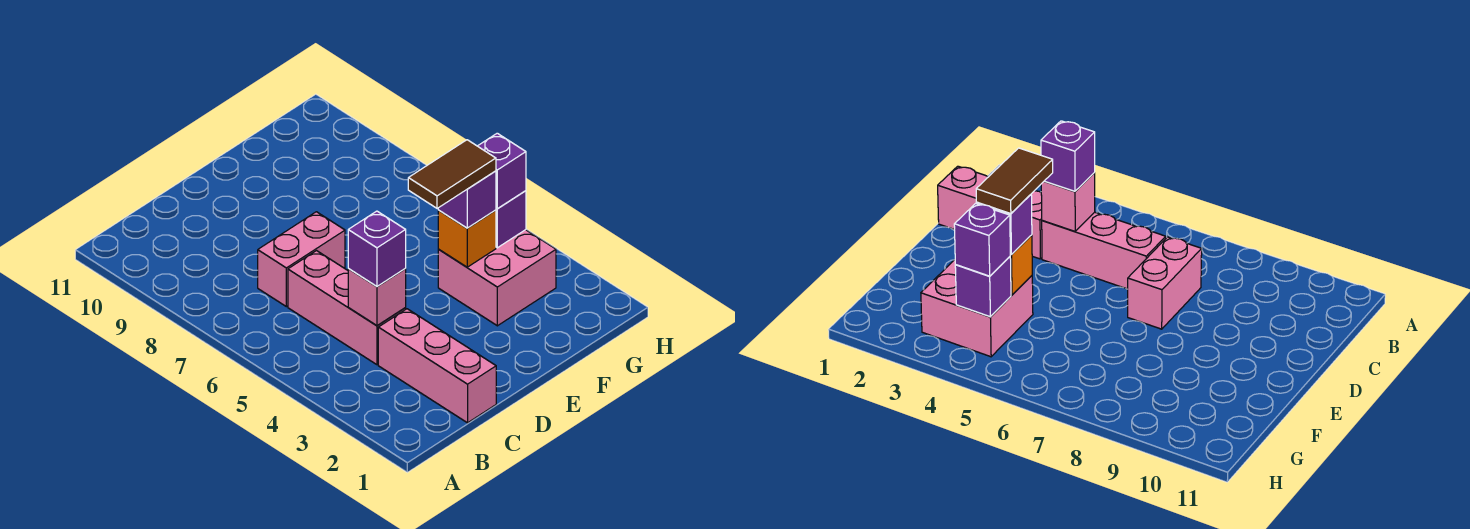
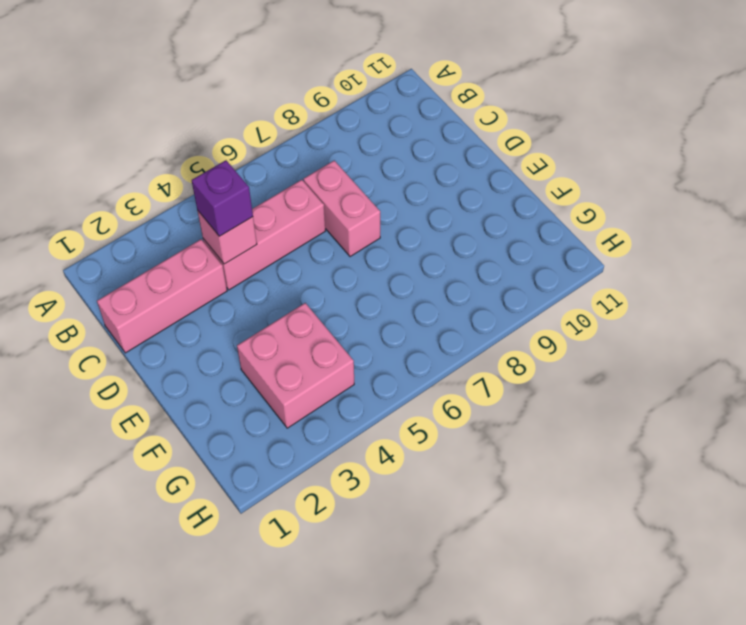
none -> orange 1x1 brick [438,210,496,267]
none -> purple 1x1 brick [496,191,526,248]

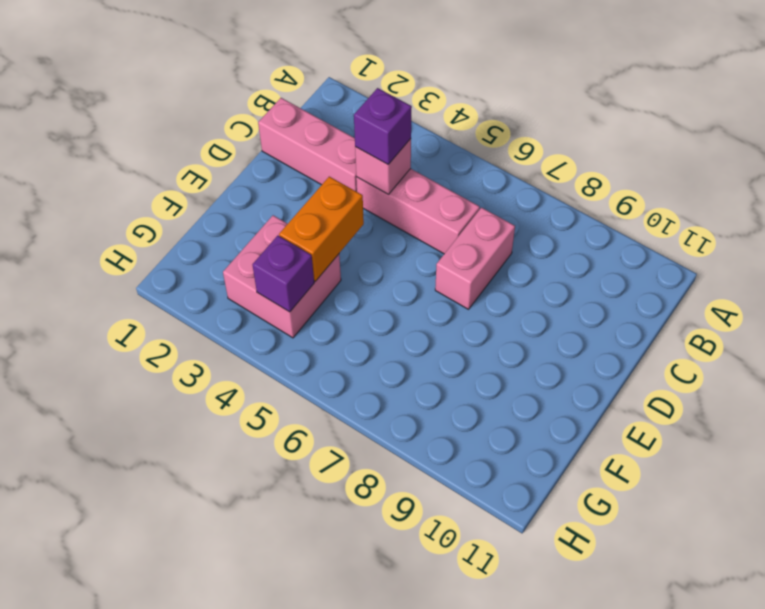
orange 1x2 brick [279,177,364,281] -> orange 1x1 brick [438,210,496,267]
none -> purple 1x1 brick [438,171,496,228]
none -> purple 1x1 brick [478,133,526,209]

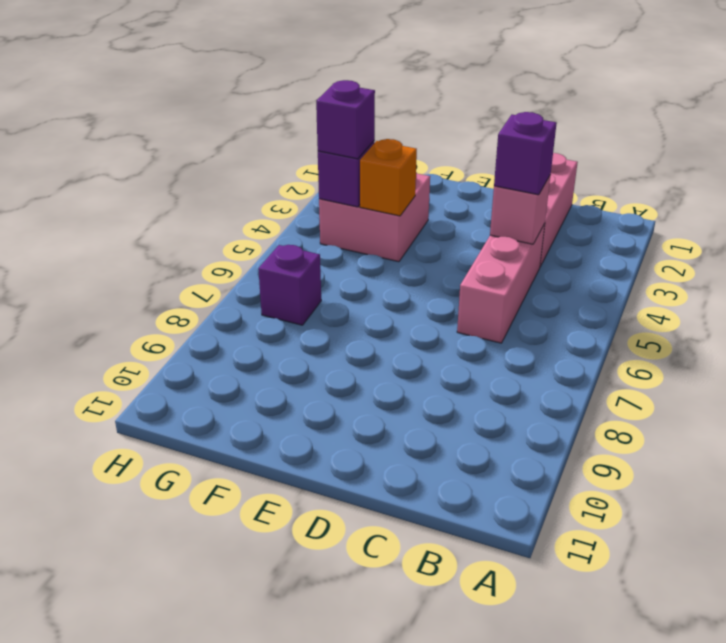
purple 1x1 brick [258,245,321,325] -> purple 1x1 brick moved to [438,171,496,228]
none -> pink 1x2 brick [258,212,345,307]
none -> brown 1x2 tile [408,140,496,208]

